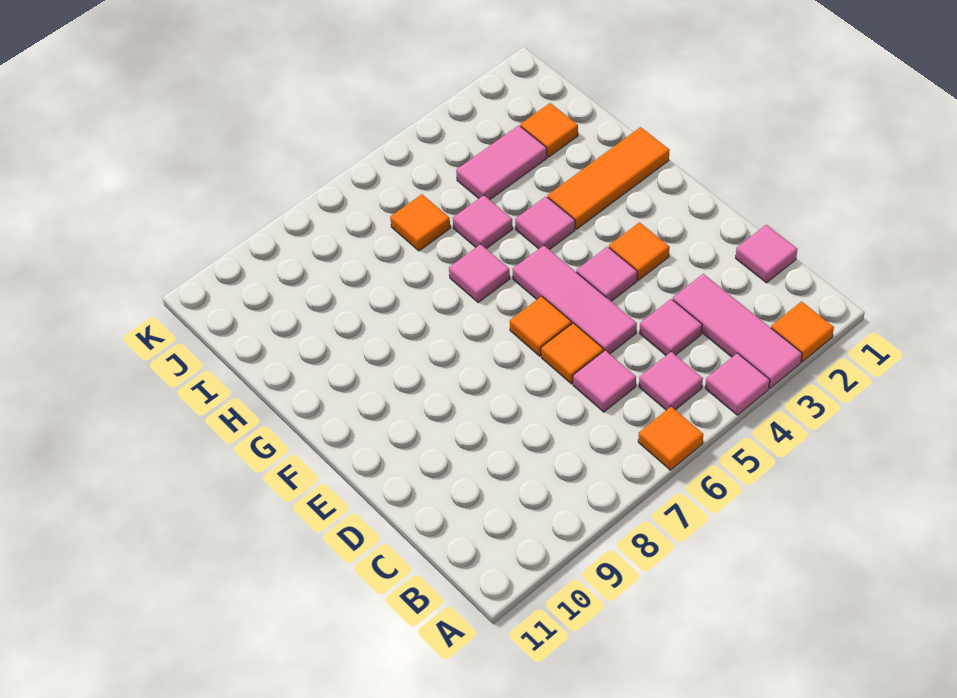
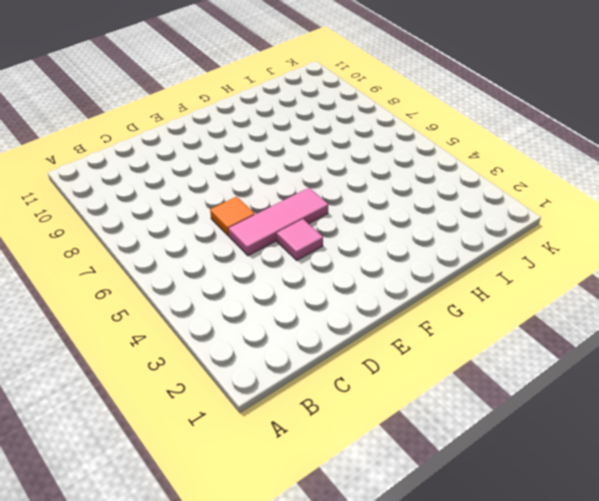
none -> orange 1x1 tile [771,302,834,362]
none -> pink 1x3 tile [673,274,802,388]
none -> pink 1x1 tile [705,353,770,415]

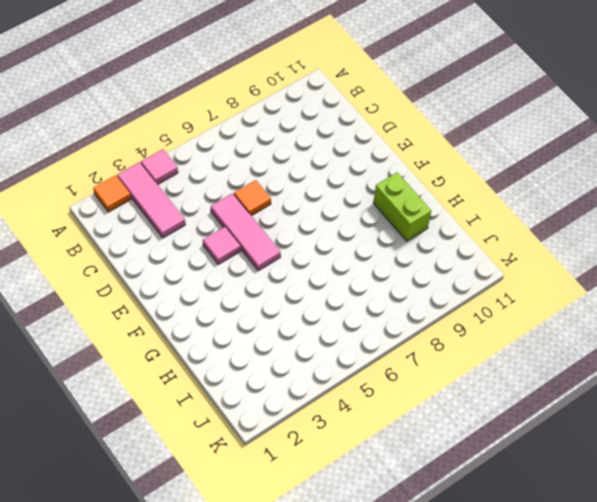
lime 1x2 brick [373,173,431,241] -> none
none -> orange 1x1 tile [638,407,703,470]
none -> pink 1x1 tile [639,352,703,410]
none -> pink 1x1 tile [736,225,797,283]

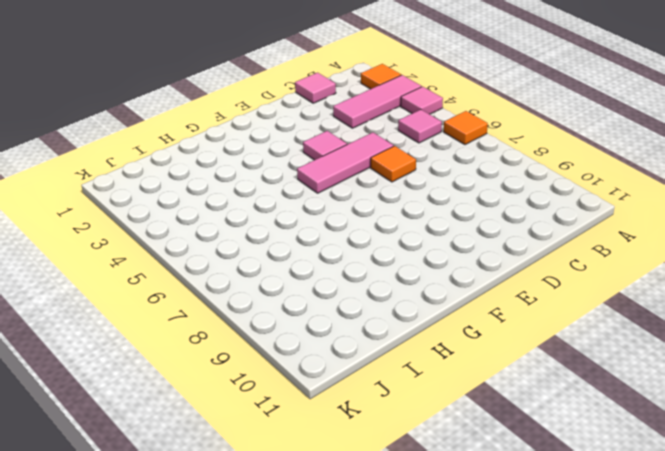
none -> pink 1x1 tile [640,299,702,355]
none -> pink 1x1 tile [573,350,636,412]
none -> orange 1x1 tile [609,222,669,280]

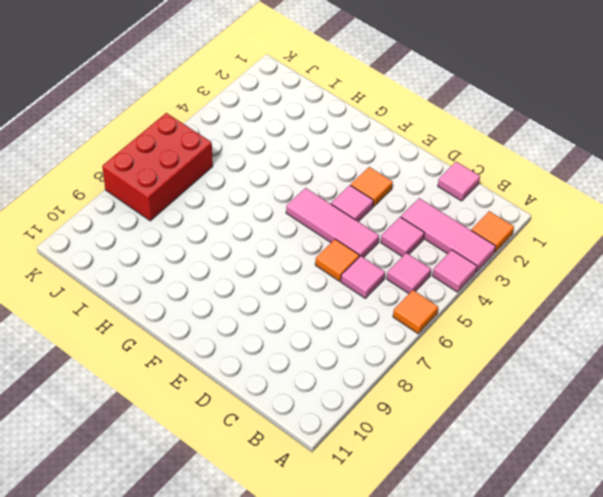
red 2x3 brick [102,113,213,221] -> none
none -> orange 1x1 tile [510,296,572,356]
none -> orange 1x3 tile [548,127,670,229]
none -> pink 1x1 tile [515,197,575,250]

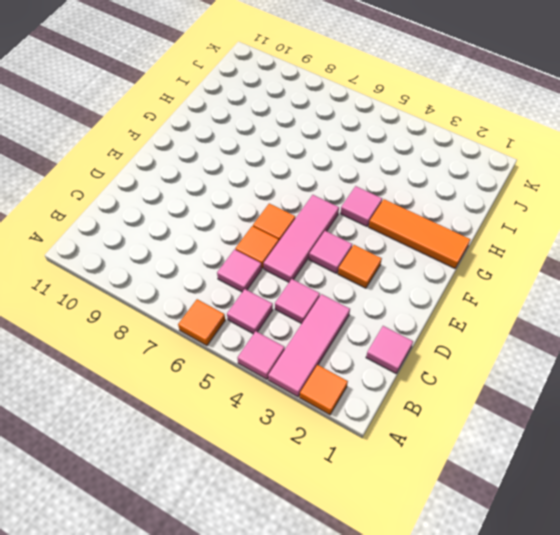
none -> pink 1x1 tile [449,244,510,303]
none -> pink 1x1 tile [453,195,513,249]
none -> orange 1x1 tile [520,103,578,157]

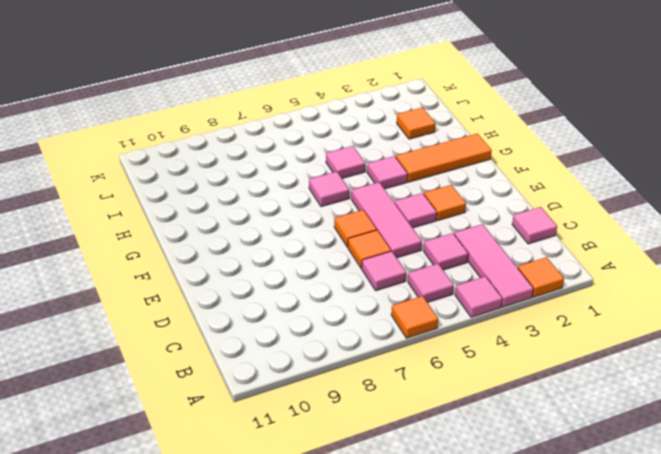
none -> pink 1x2 tile [456,125,547,200]
none -> orange 1x1 tile [390,194,450,251]

